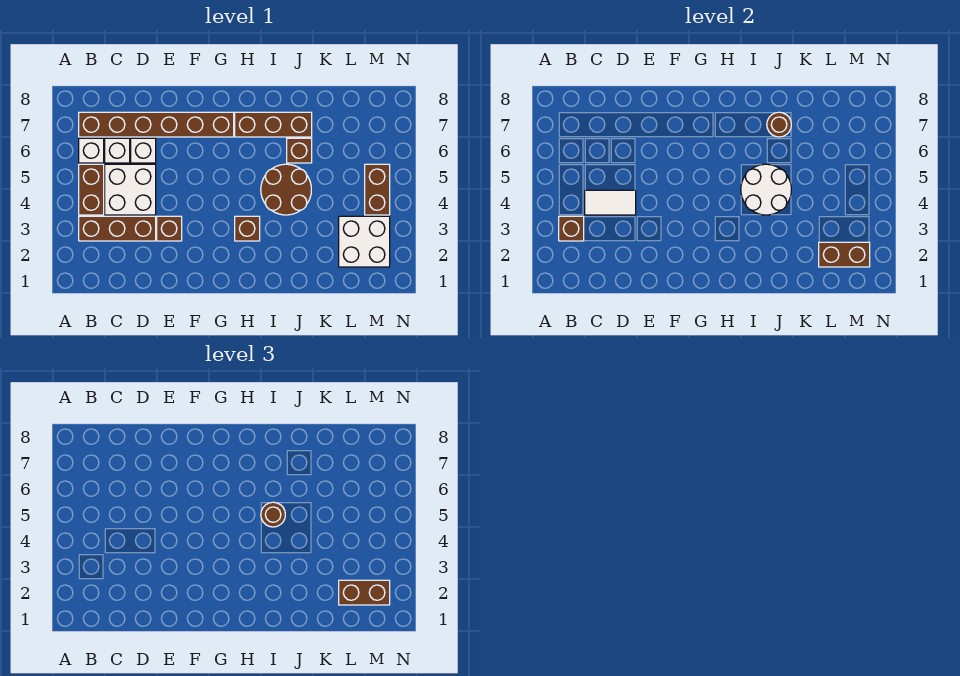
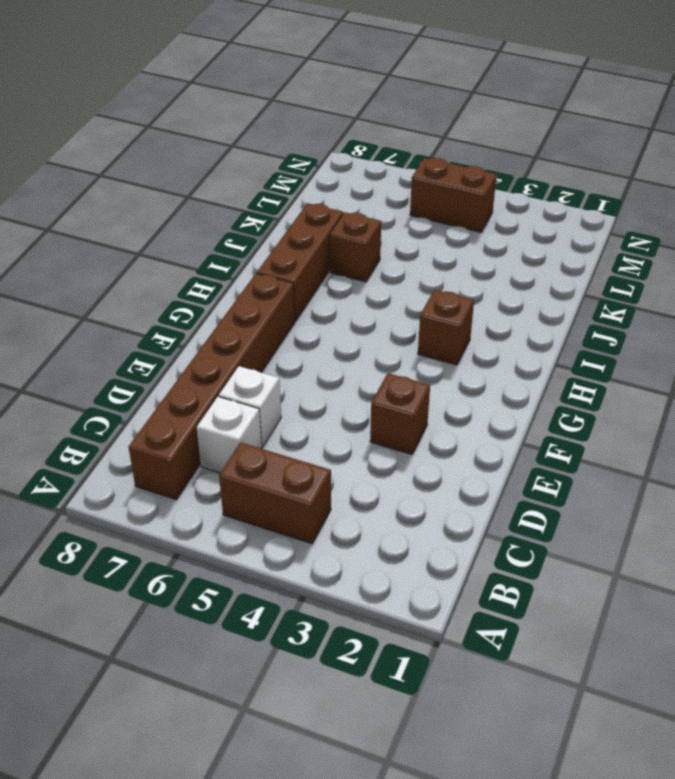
none -> brown 1x3 brick [79,216,156,241]
none -> white 1x1 brick [79,138,104,163]
none -> white 2x2 brick [105,164,156,215]

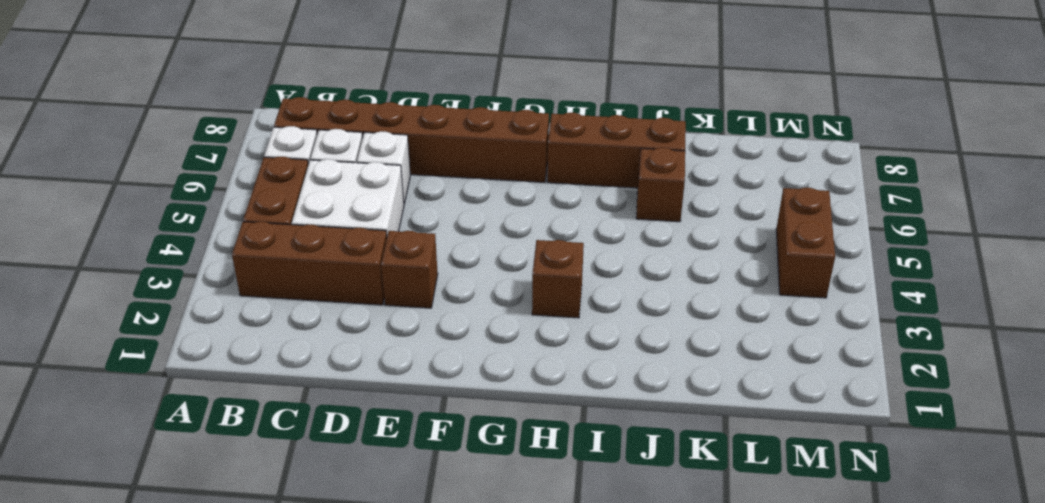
none -> brown 2x2 round brick [261,164,311,215]
none -> white 2x2 brick [339,216,390,267]
none -> brown 1x1 brick [559,216,584,241]

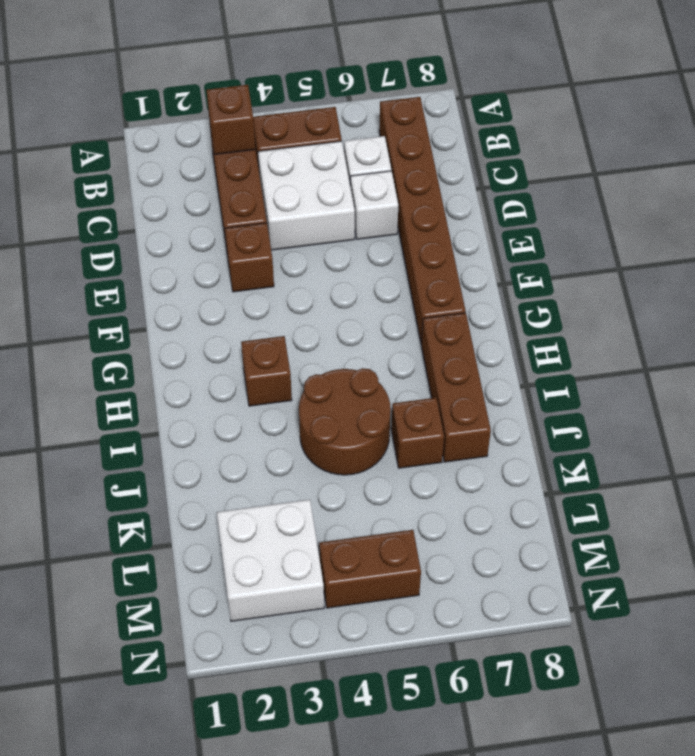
none -> white 1x1 brick [79,138,104,163]
none -> white 1x2 tile [585,190,636,215]
none -> white 2x2 round brick [741,164,791,215]

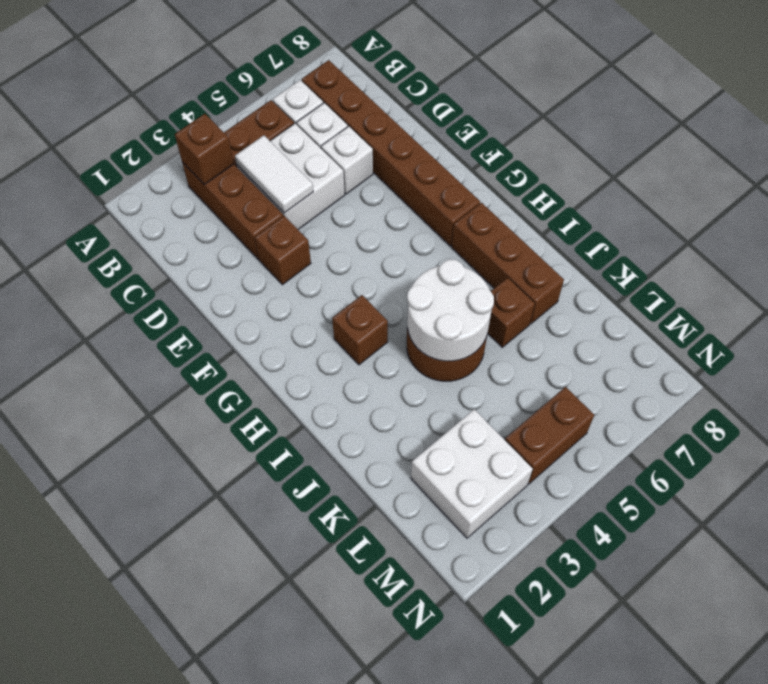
none -> brown 1x1 round brick [767,112,791,137]
none -> brown 1x2 brick [819,242,870,267]
none -> brown 1x1 round brick [261,502,285,527]

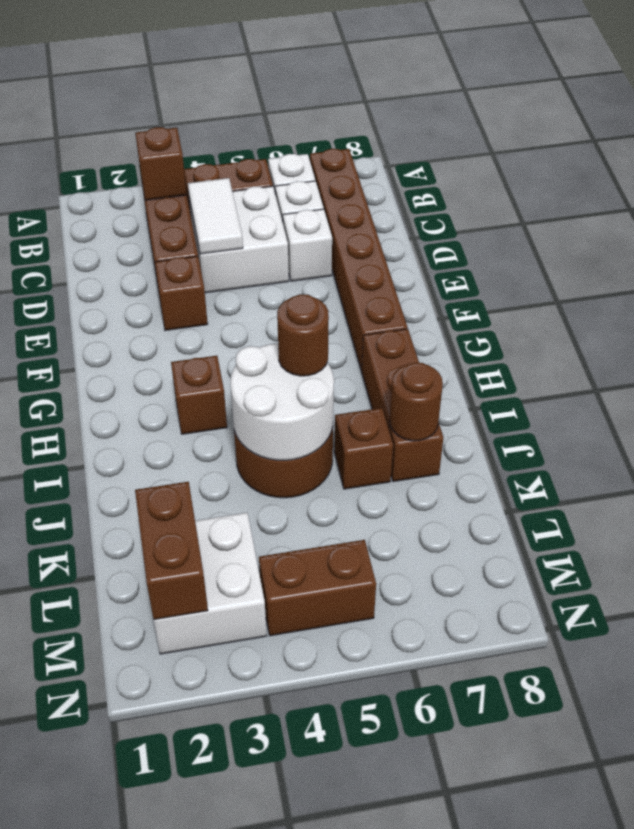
none -> brown 1x2 brick [339,580,390,605]

